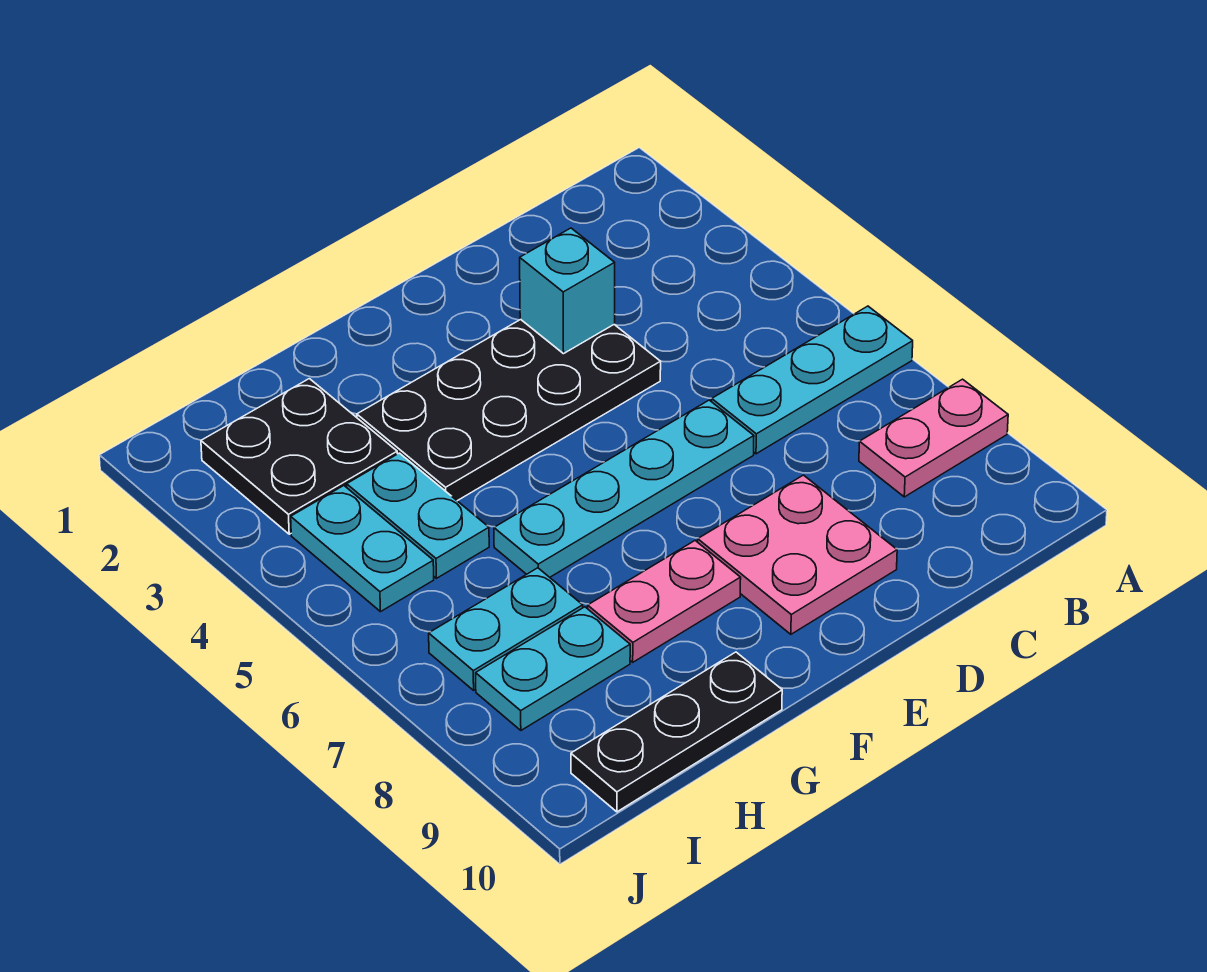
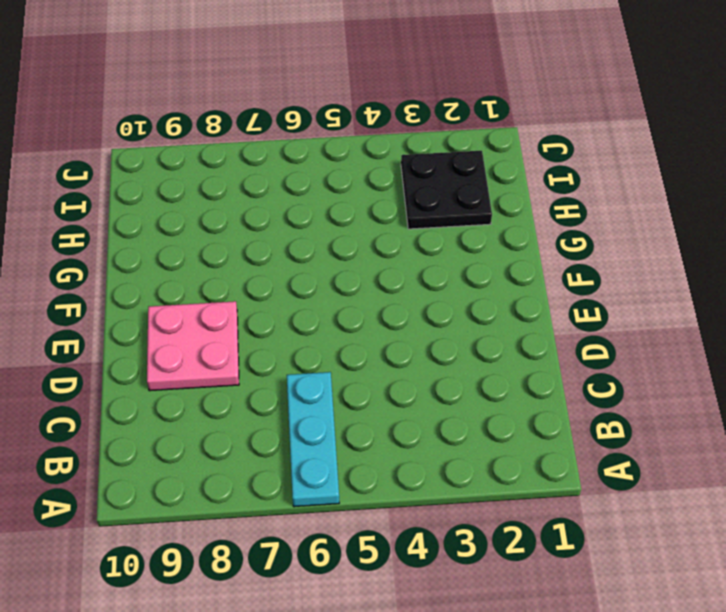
none -> pink 1x2 plate [859,379,1008,497]
none -> black 2x4 plate [357,319,661,501]
none -> cyan 1x4 plate [494,400,754,577]

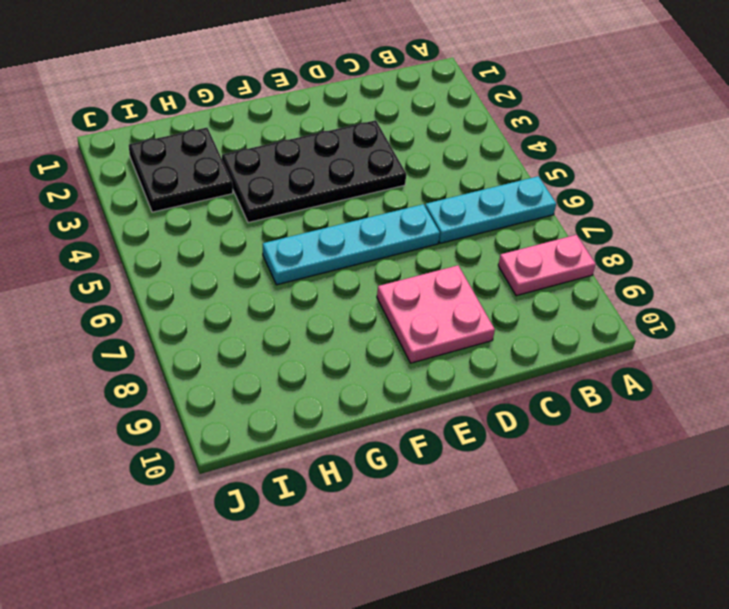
none -> pink 1x2 plate [588,541,741,662]
none -> black 1x3 plate [571,652,782,812]
none -> cyan 1x2 plate [347,453,489,578]

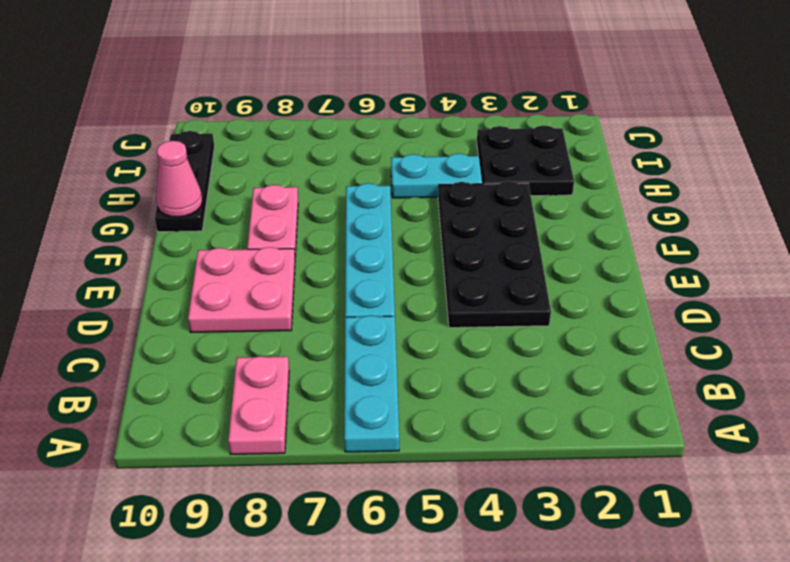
pink 1x1 cone [156,141,202,217] -> none
none -> cyan 1x2 plate [429,568,583,690]
none -> cyan 1x2 plate [476,607,630,730]
none -> cyan 1x2 plate [291,486,434,612]

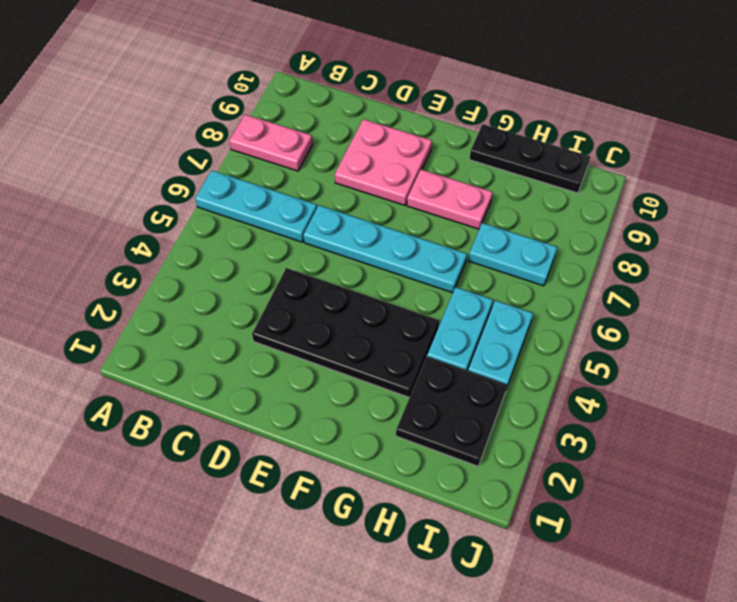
none -> cyan 1x2 plate [476,607,630,730]
none -> cyan 1x1 brick [520,228,615,354]

